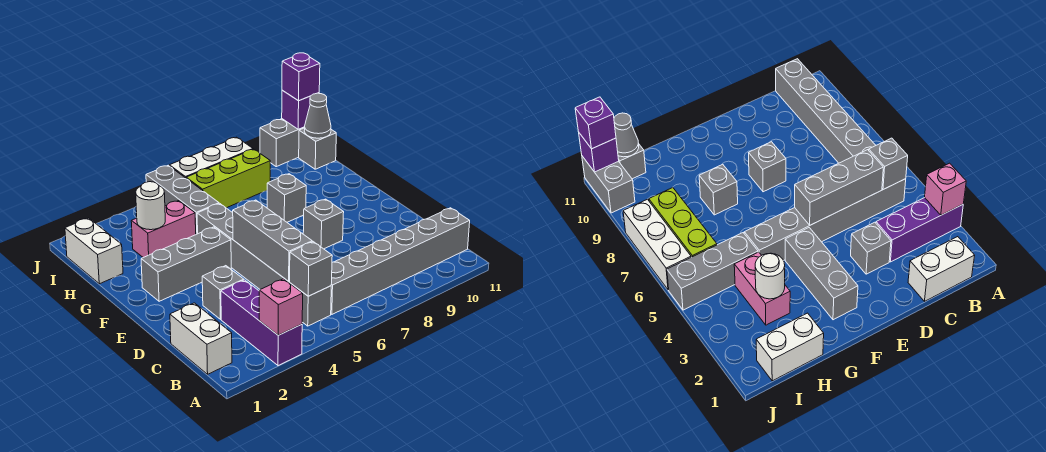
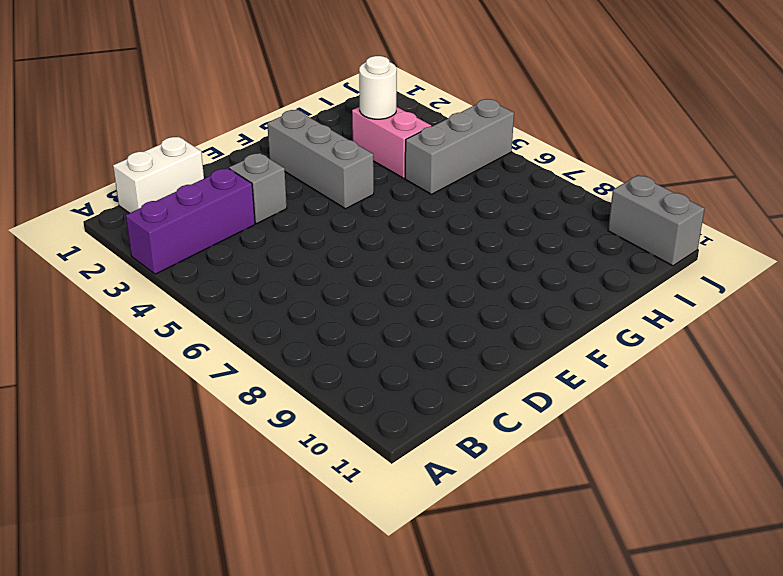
none -> grey 1x6 brick [197,203,331,326]
none -> grey 1x6 brick [331,208,470,314]
none -> grey 1x1 brick [303,199,344,249]

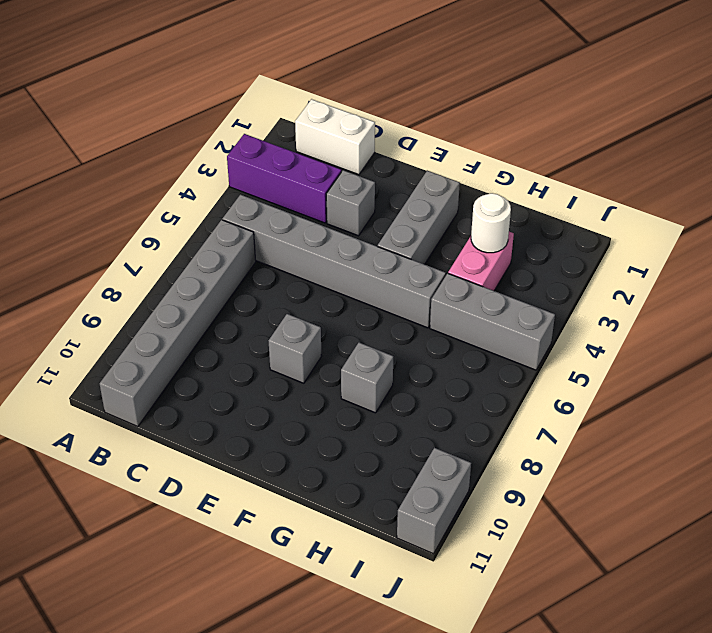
none -> white 1x2 brick [65,218,123,284]
none -> lime 1x3 brick [186,149,270,208]
none -> grey 1x1 brick [299,128,336,169]

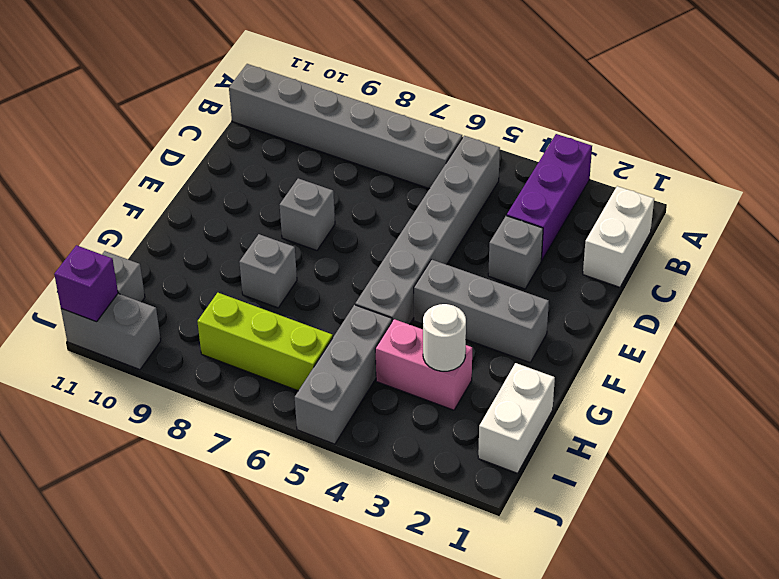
none -> white 1x3 brick [169,137,253,178]
none -> pink 1x1 brick [259,279,303,335]
none -> grey 1x1 brick [290,242,332,296]

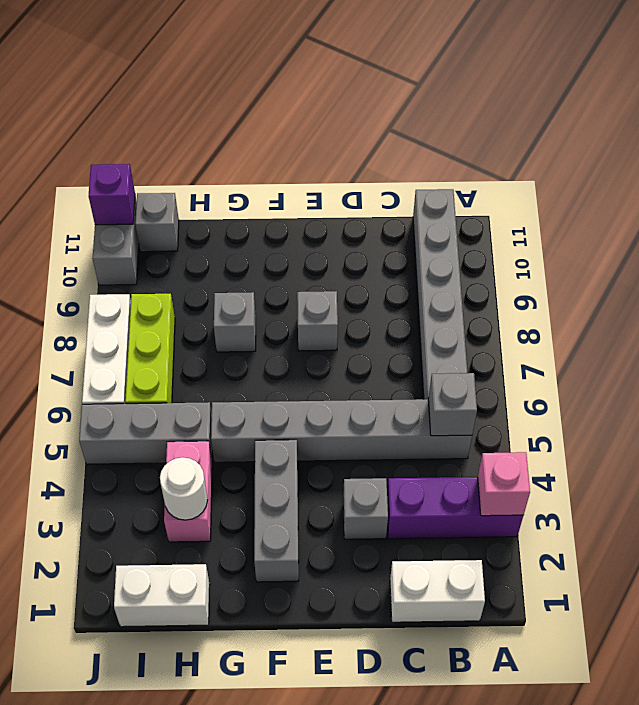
none -> grey 1x3 brick [233,200,312,281]
none -> grey 1x1 cone [304,93,331,138]
none -> purple 1x1 brick [282,53,320,101]

